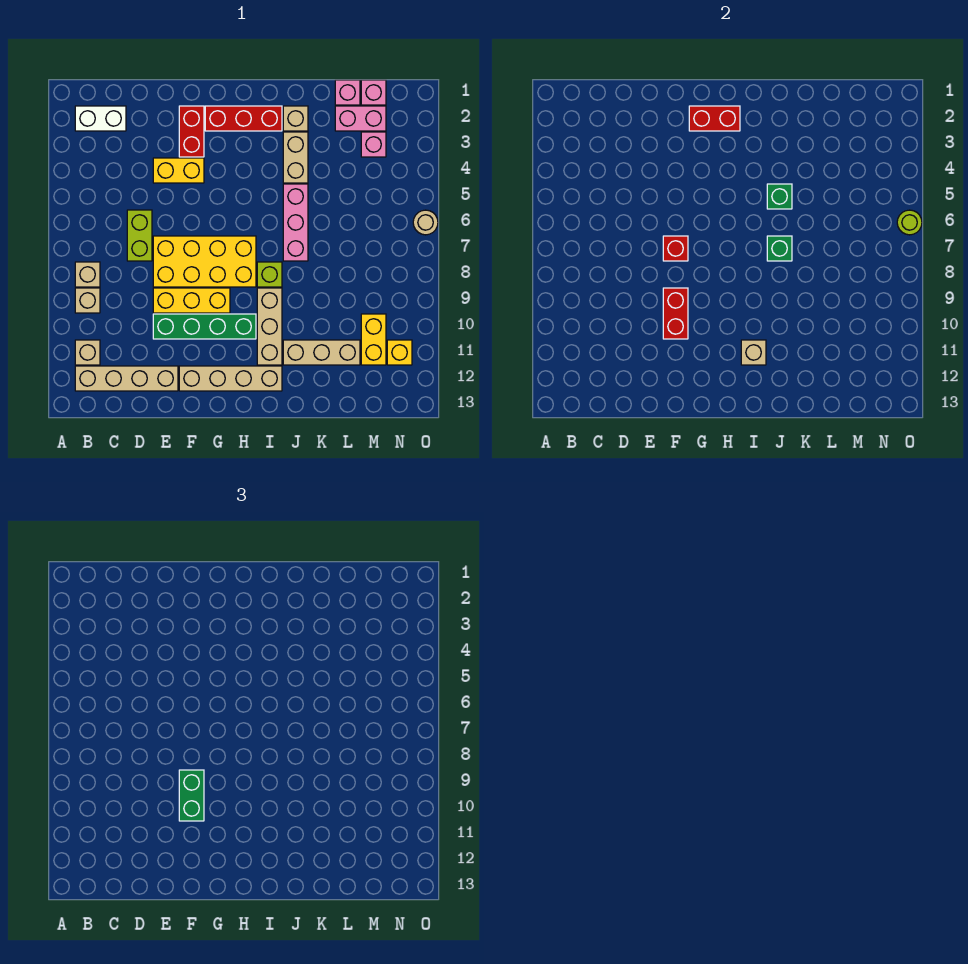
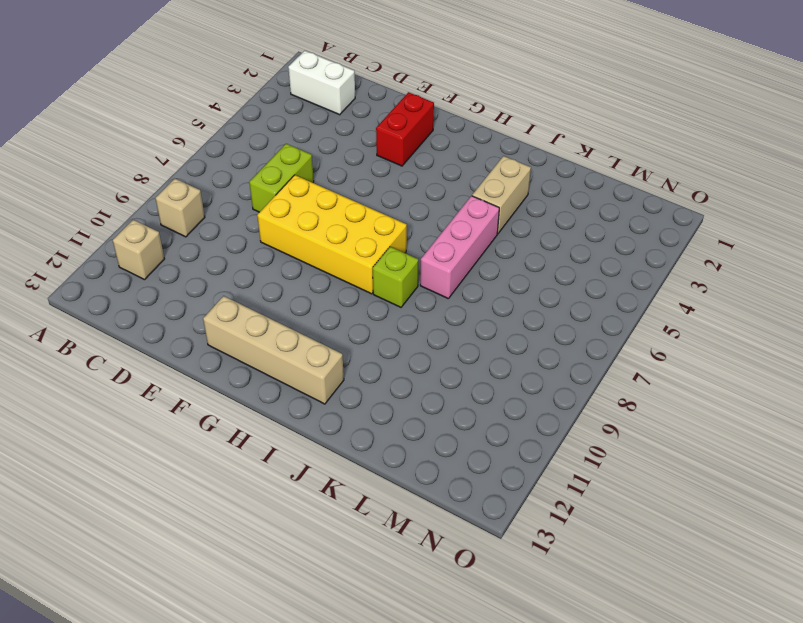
none -> tan 1x1 brick [75,262,100,287]
none -> tan 1x4 brick [75,366,178,391]
none -> yellow 1x2 brick [153,158,204,183]
none -> yellow 1x3 brick [153,288,230,313]

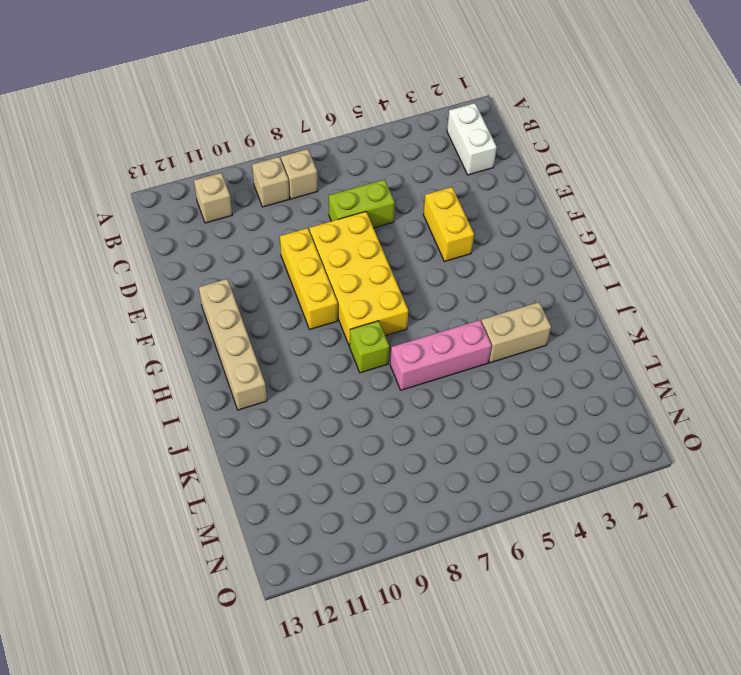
none -> tan 1x4 brick [75,366,178,391]
none -> green 1x4 brick [153,314,256,339]
none -> red 1x2 brick [179,106,204,157]
none -> red 1x3 brick [205,106,282,131]

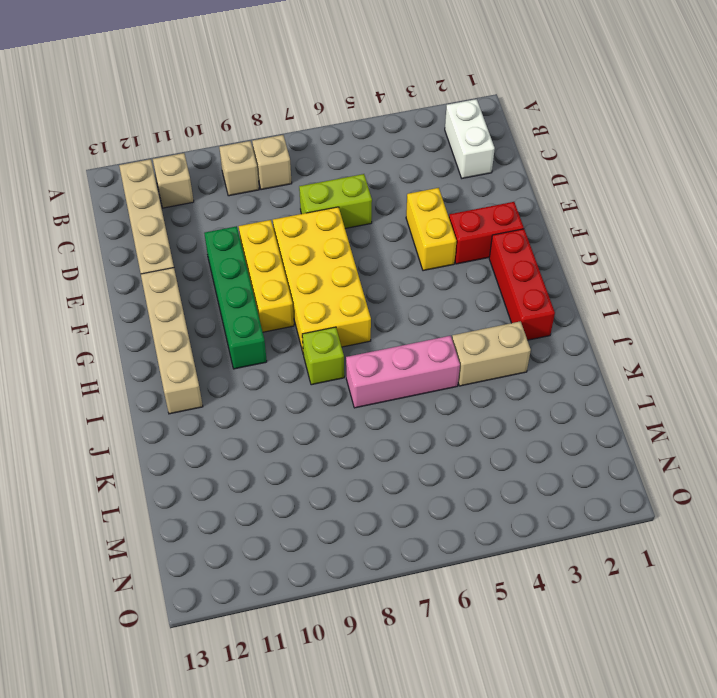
none -> tan 1x3 brick [257,288,282,365]
none -> tan 1x1 brick [283,106,308,131]
none -> tan 1x3 brick [283,340,360,365]
none -> pink 1x1 brick [335,80,360,105]

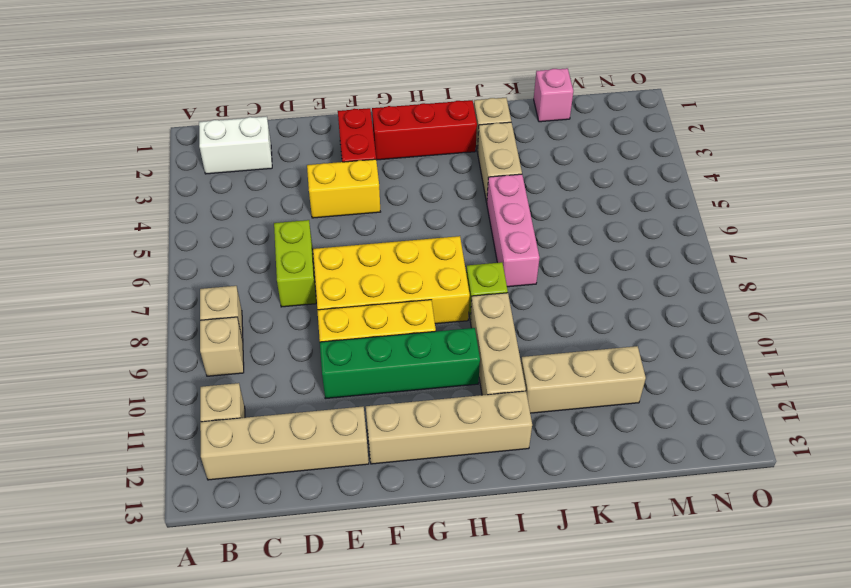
none -> pink 1x2 brick [335,106,386,131]
none -> pink 1x1 brick [361,80,386,105]
none -> pink 1x1 brick [361,132,386,157]
none -> yellow 1x2 brick [361,314,386,365]

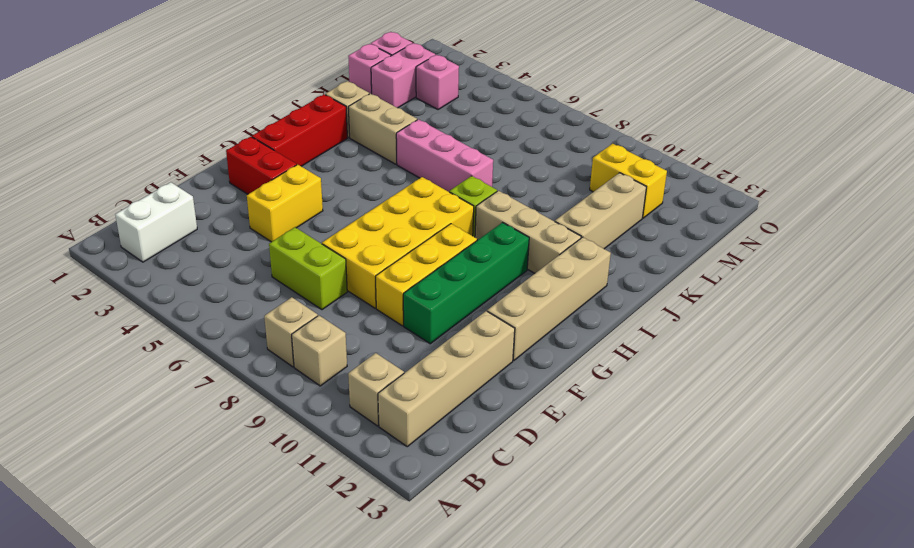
none -> yellow 1x1 brick [387,340,412,365]
none -> tan 1x1 round brick [413,210,438,235]
none -> red 1x1 brick [663,236,688,261]
none -> red 1x2 brick [663,288,688,339]

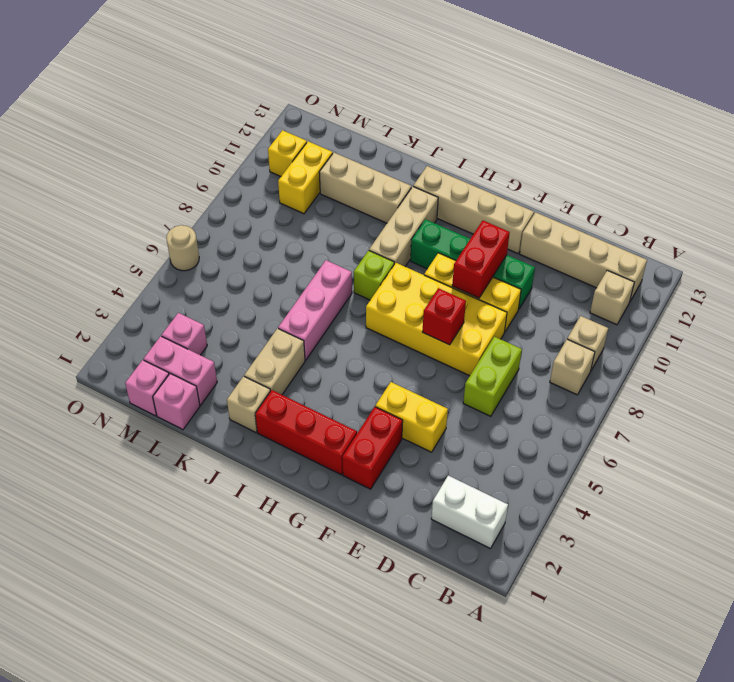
none -> red 1x2 brick [689,106,740,131]
none -> tan 1x1 brick [741,340,766,365]
none -> green 1x1 brick [767,184,792,209]
none -> green 1x1 brick [767,236,792,261]

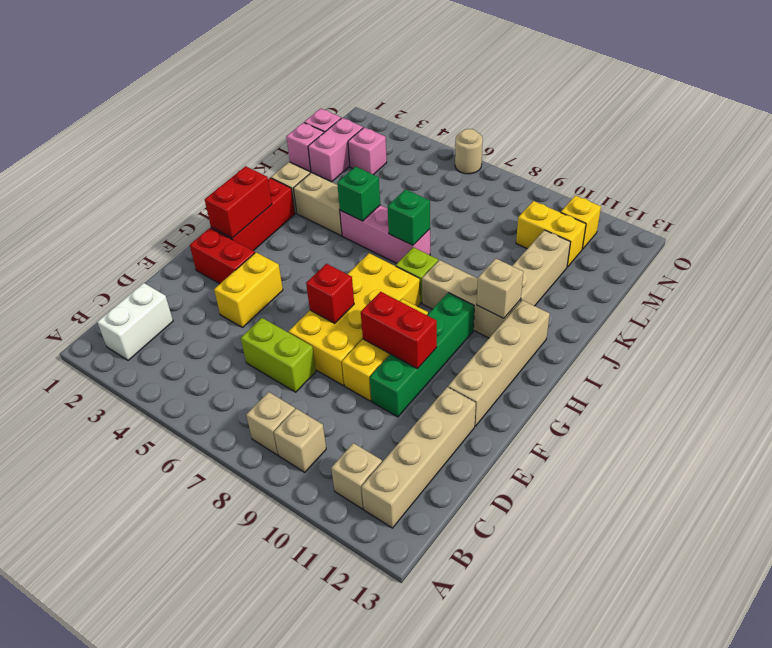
none -> lime 1x1 round brick [897,210,922,235]
none -> green 1x2 brick [179,770,204,821]

